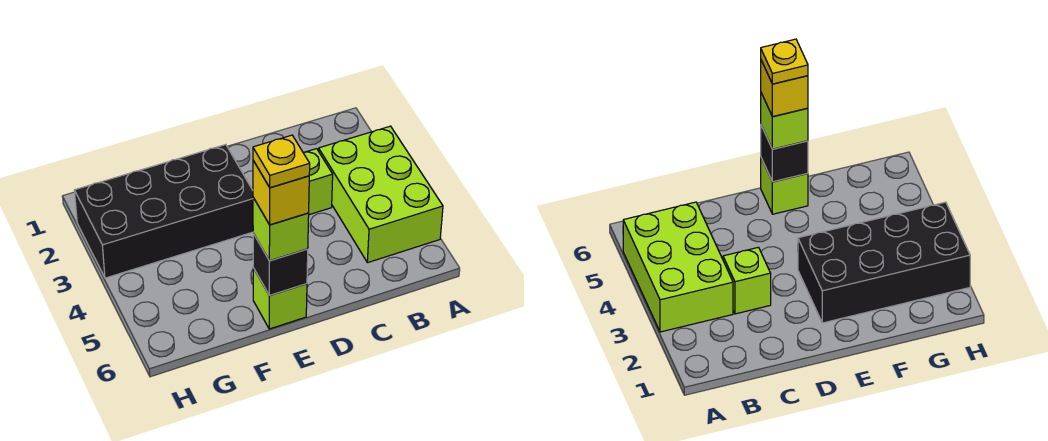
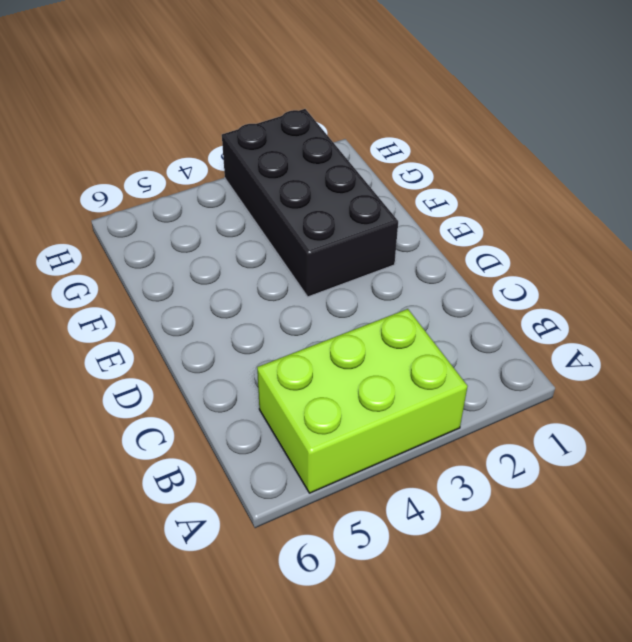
none -> lime 1x1 brick [303,149,333,215]
none -> lime 1x1 brick [253,268,307,329]

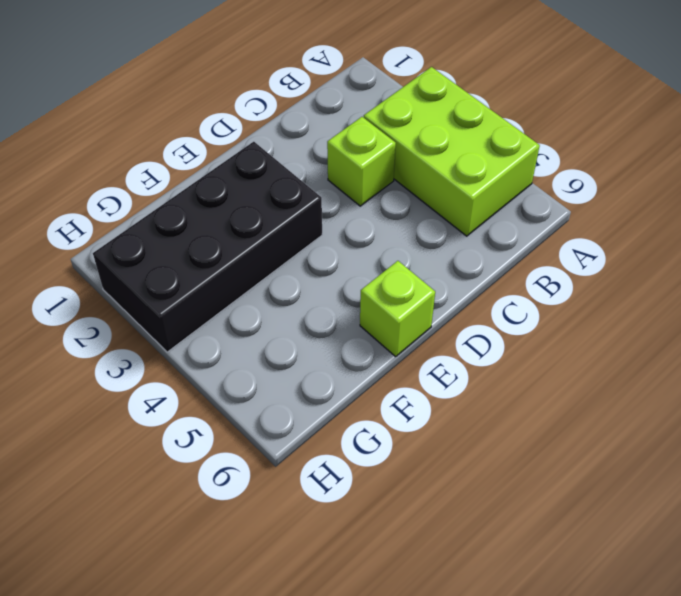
none -> black 1x1 brick [253,234,308,295]
none -> lime 1x1 brick [253,198,309,261]

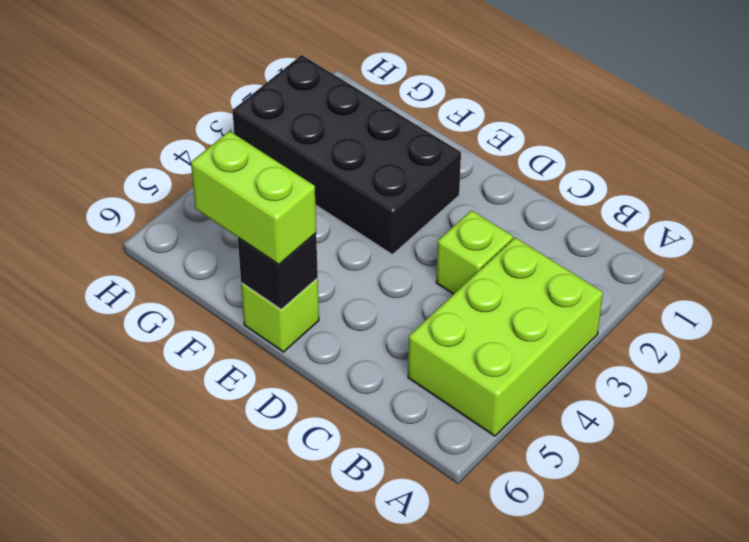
lime 1x2 brick [191,131,316,264] -> lime 1x1 brick [253,198,309,261]
none -> yellow 1x1 brick [253,161,309,225]
none -> yellow 1x1 plate [253,135,310,188]

